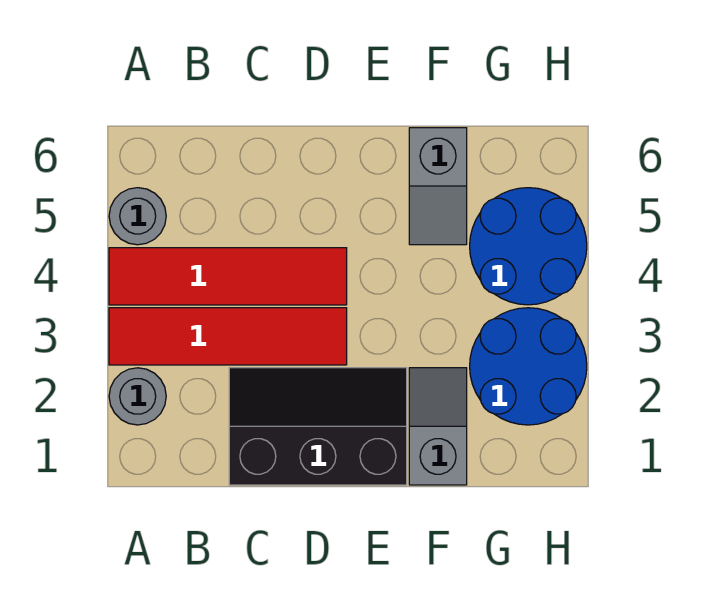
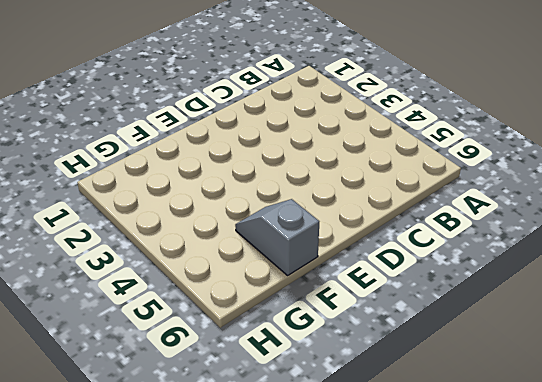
none -> grey 1x1 round brick [109,368,166,425]
none -> red 1x4 tile [109,308,347,365]

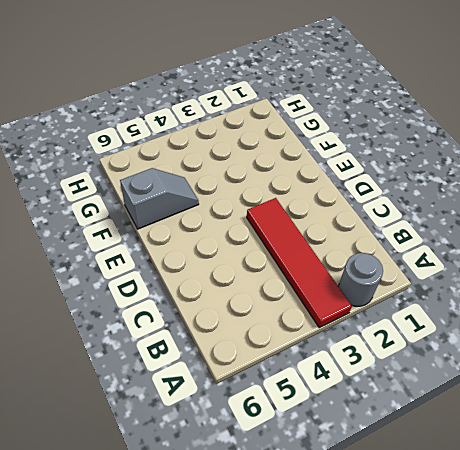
none -> red 1x4 tile [109,248,347,305]
none -> grey 1x1 round brick [109,188,166,245]

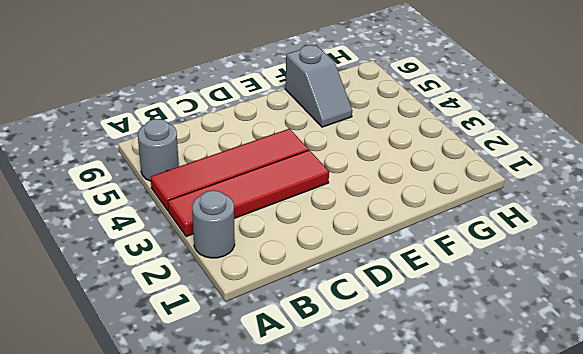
none -> black 2x3 slope [229,368,407,485]
none -> grey 1x2 slope [409,368,467,485]

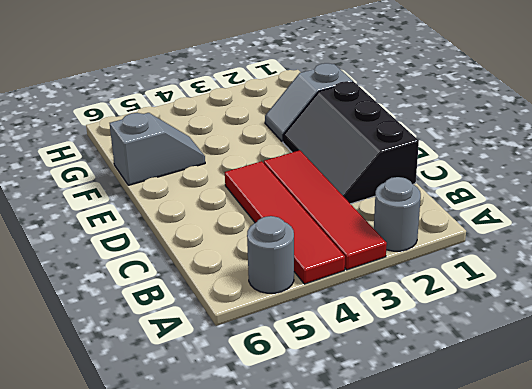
none -> blue 2x2 round brick [470,308,587,425]
none -> blue 2x2 round brick [470,188,587,305]

